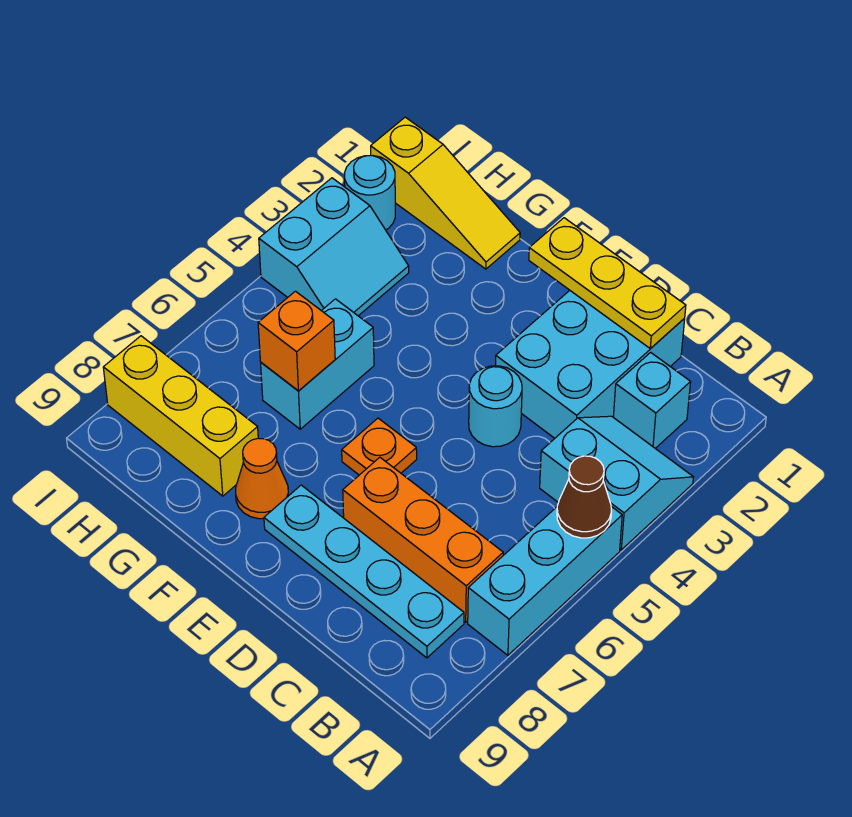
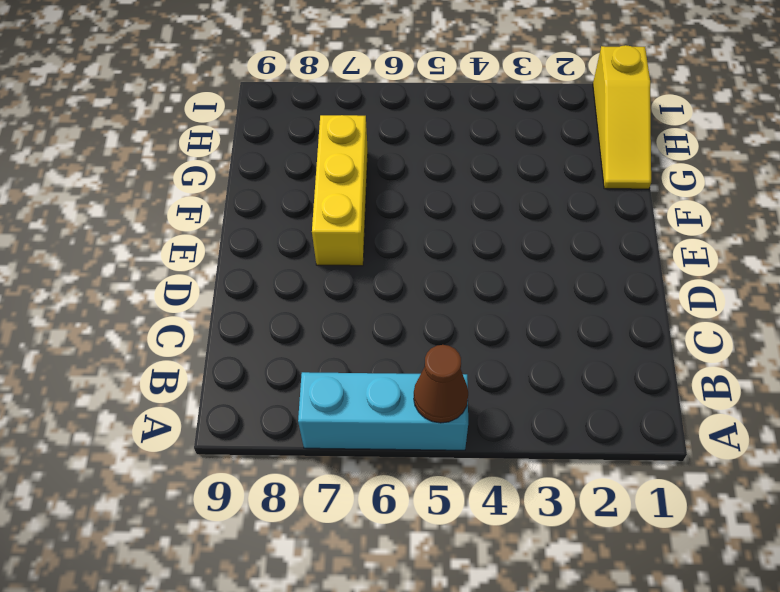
yellow 1x3 brick [312,115,368,266] -> yellow 1x3 brick moved to [103,336,258,496]
none -> cyan 2x2 slope [540,416,694,550]
none -> cyan 1x1 brick [613,352,691,448]
none -> orange 1x3 brick [343,457,503,622]

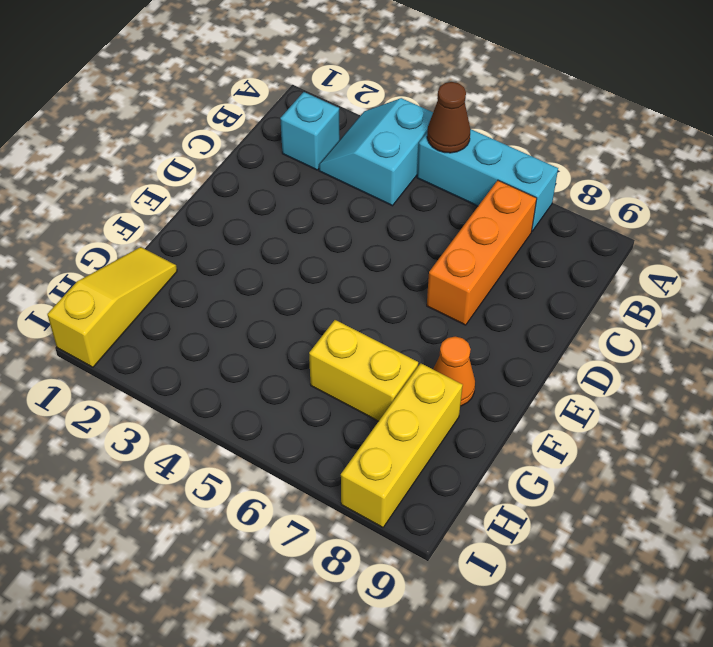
yellow 1x2 brick [309,320,418,421] -> cyan 1x2 brick [261,299,374,429]
none -> cyan 1x4 plate [264,485,464,658]
none -> cyan 2x3 brick [496,291,685,438]
none -> cyan 1x1 round brick [469,366,522,447]

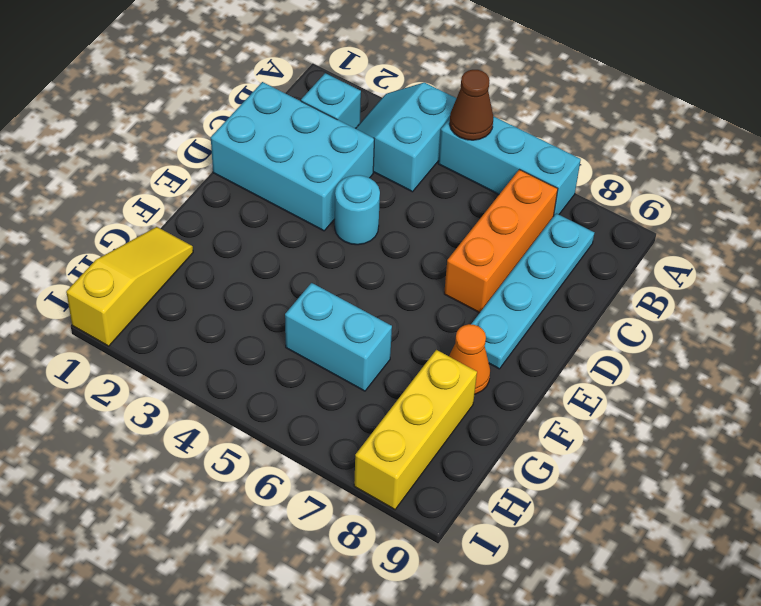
none -> orange 1x1 plate [342,418,417,475]
none -> cyan 2x2 slope [259,178,409,316]
none -> cyan 1x1 round brick [344,156,395,230]

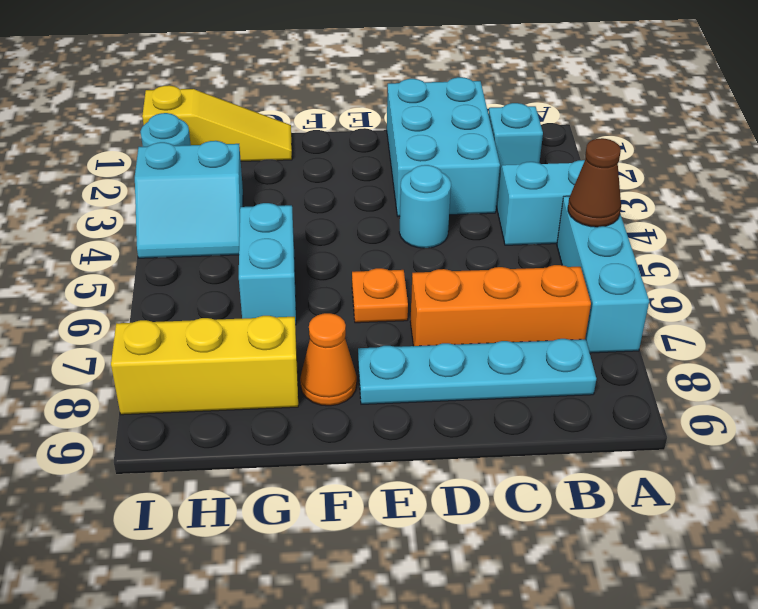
cyan 2x2 slope [135,141,243,258] -> cyan 2x2 slope turned to [259,178,409,316]
none -> yellow 1x3 plate [529,218,686,349]
none -> orange 1x1 brick [258,291,335,391]

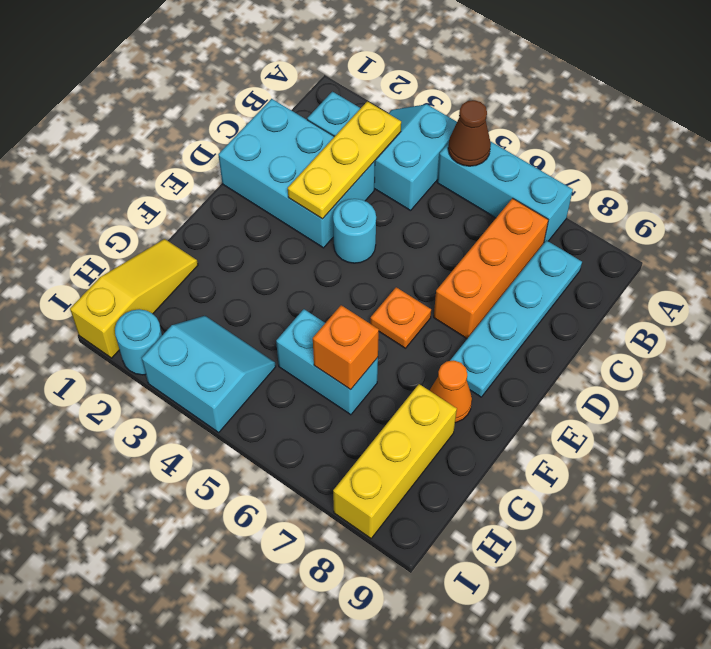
yellow 1x3 plate [288,101,401,219] -> yellow 1x3 plate moved to [529,218,686,349]

